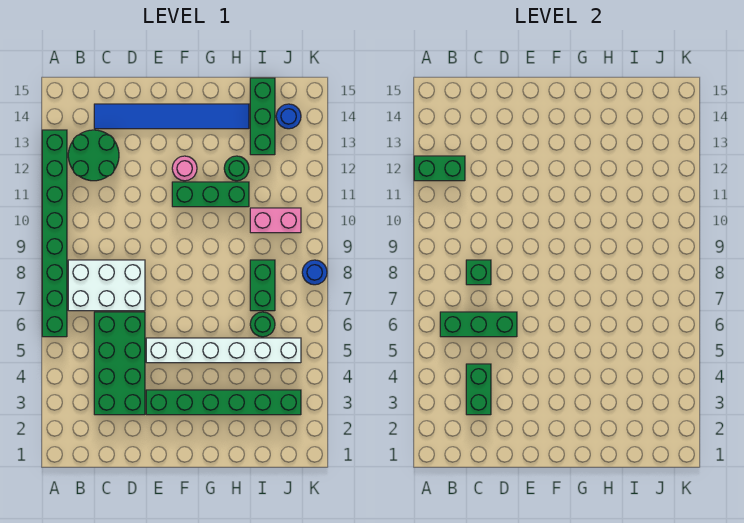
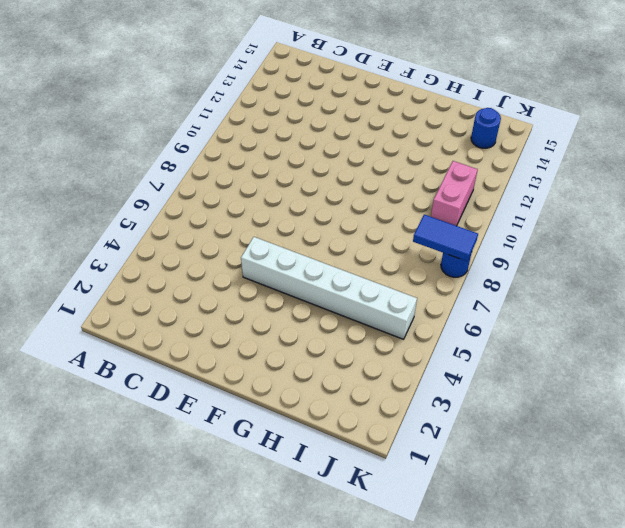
blue 1x2 tile [413,215,478,261] -> none
pink 1x2 brick [431,161,478,226] -> pink 1x2 brick turned to [250,208,301,233]
none -> green 1x8 brick [42,130,67,337]
none -> white 2x3 brick [68,260,145,311]
none -> green 2x2 round brick [68,130,119,181]

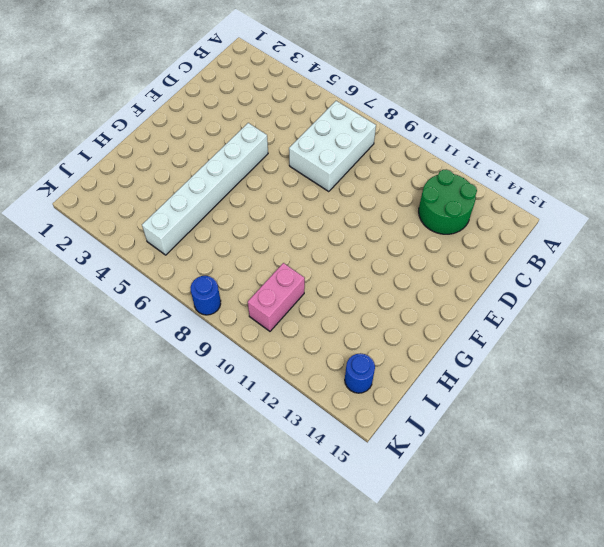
none -> green 1x8 brick [42,130,67,337]
none -> green 2x4 brick [94,312,145,415]
none -> blue 1x6 tile [94,104,249,129]

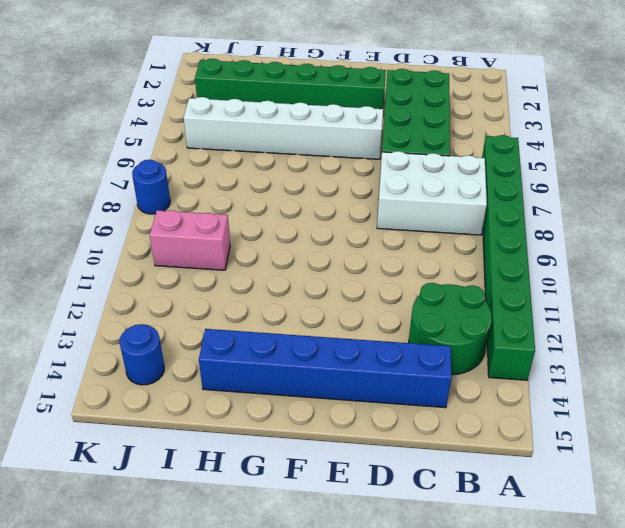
blue 1x6 brick [199,329,451,408] -> blue 1x6 tile [94,104,249,129]
none -> green 1x3 brick [172,182,249,207]
none -> pink 1x1 round brick [172,156,197,181]
none -> green 1x1 round brick [224,156,249,181]

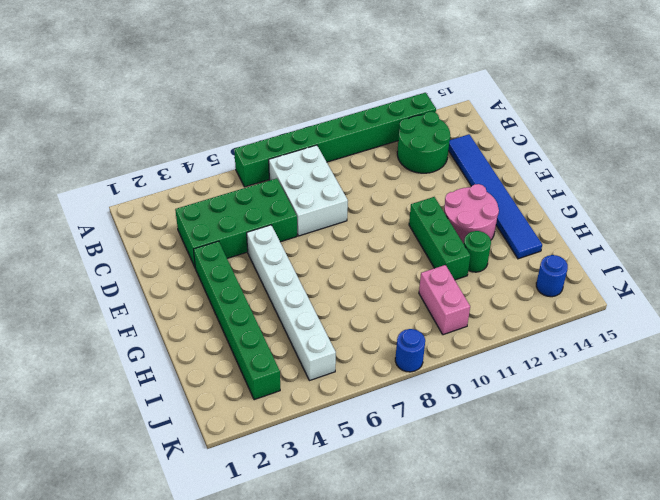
pink 2x2 round brick [444,184,499,244] -> pink 1x1 round brick [172,156,197,181]
none -> green 1x1 round brick [250,312,275,337]
none -> green 1x2 brick [250,260,275,311]
none -> green 1x3 brick [250,78,275,155]

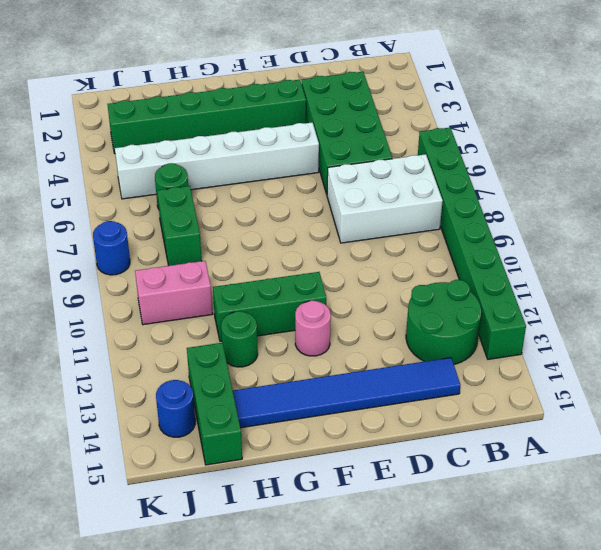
none -> green 1x2 brick [414,156,465,181]
none -> green 1x3 brick [440,312,517,337]
none -> green 1x2 brick [466,364,491,415]

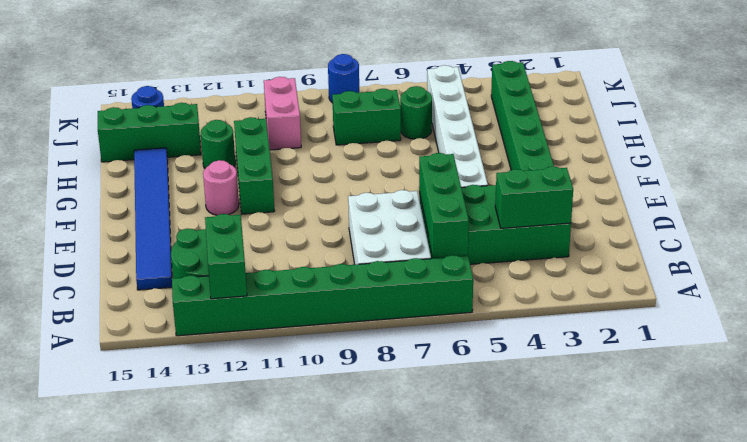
none -> green 1x1 brick [466,260,491,285]

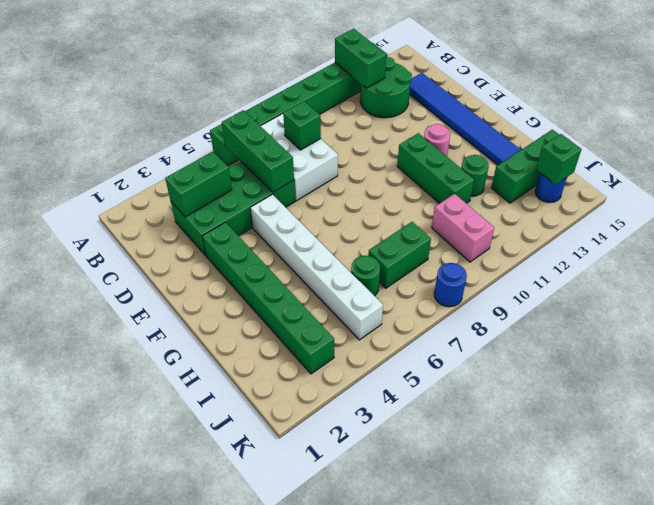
green 1x1 brick [536,134,581,185] -> none

